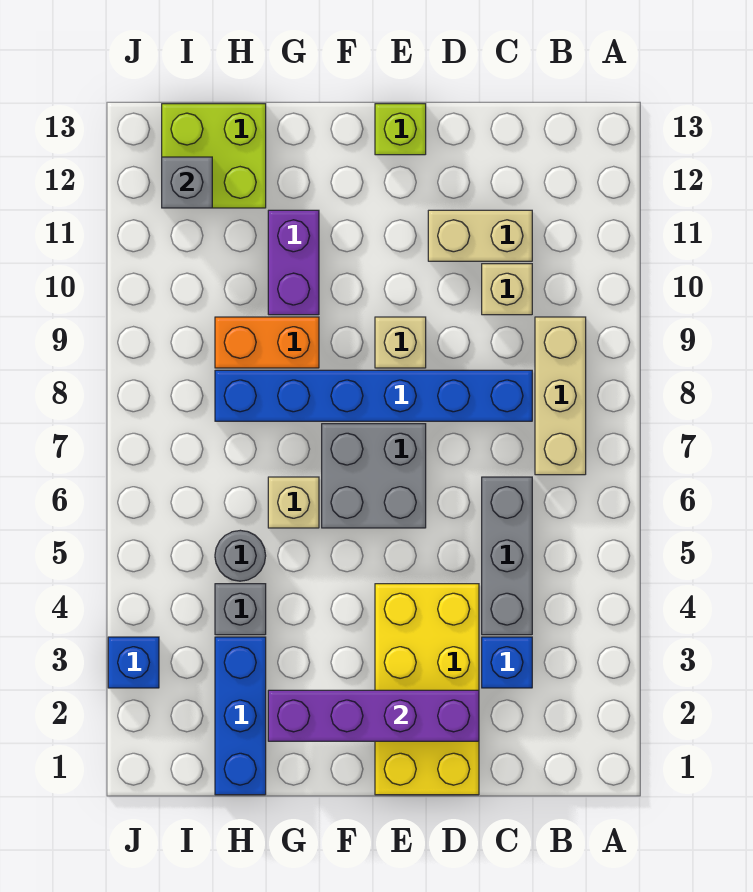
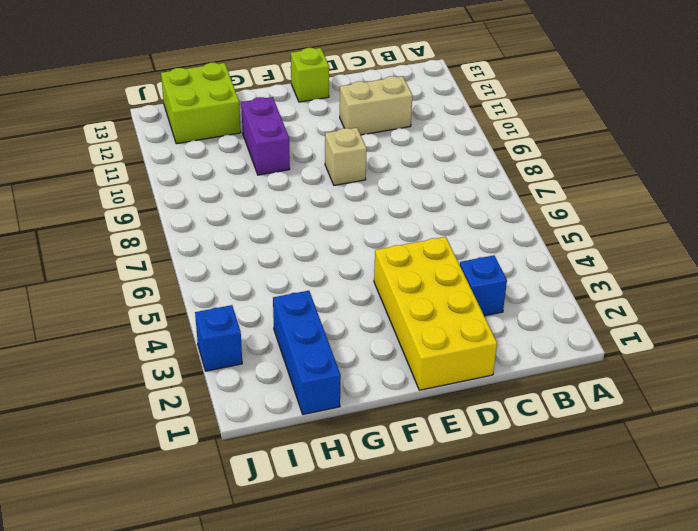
none -> tan 1x3 brick [535,317,586,475]
none -> grey 1x3 brick [482,477,532,635]
none -> blue 1x6 brick [215,370,532,421]

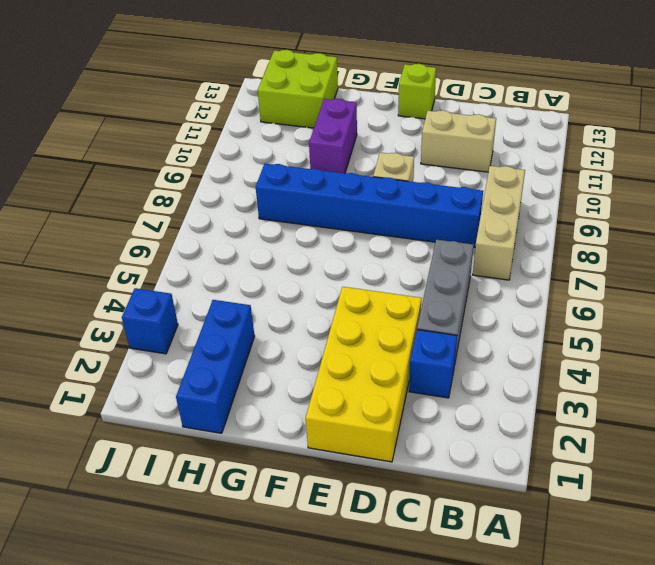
none -> tan 1x1 brick [482,264,532,315]
none -> grey 2x2 brick [322,424,426,528]
none -> tan 1x1 brick [268,477,319,528]

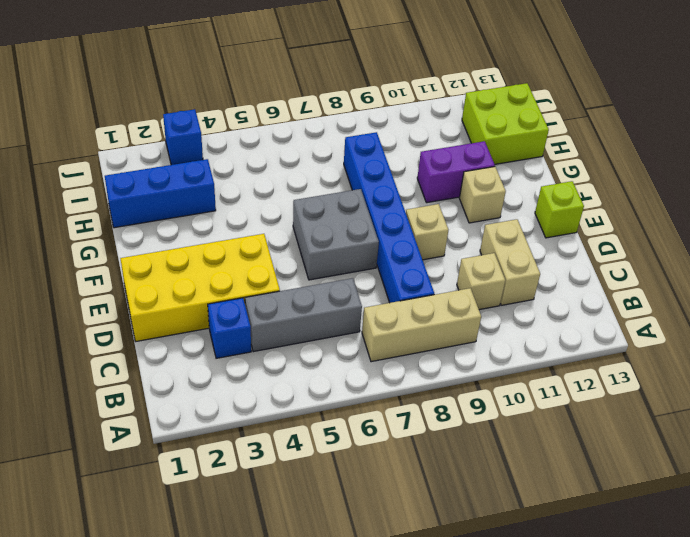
tan 1x1 brick [459,167,506,223] -> tan 1x1 brick moved to [268,477,319,528]
none -> orange 1x2 brick [215,317,319,368]
none -> grey 1x1 brick [215,584,266,635]
none -> grey 1x1 round brick [215,530,266,581]

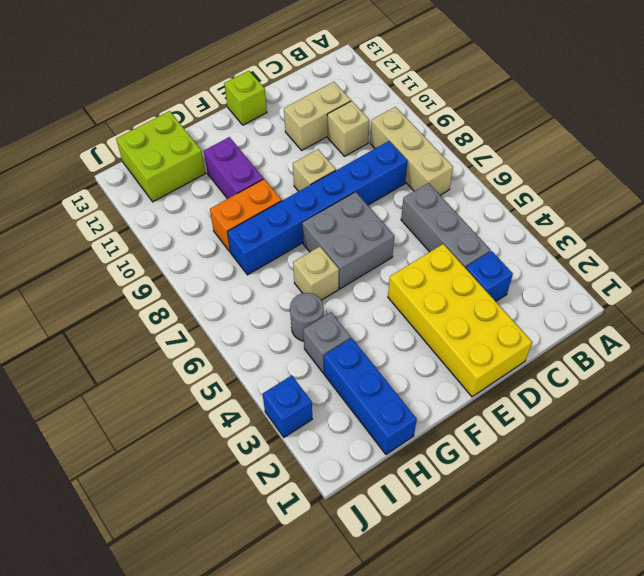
none -> purple 1x4 brick [268,690,479,741]
none -> grey 1x1 brick [162,157,212,208]

